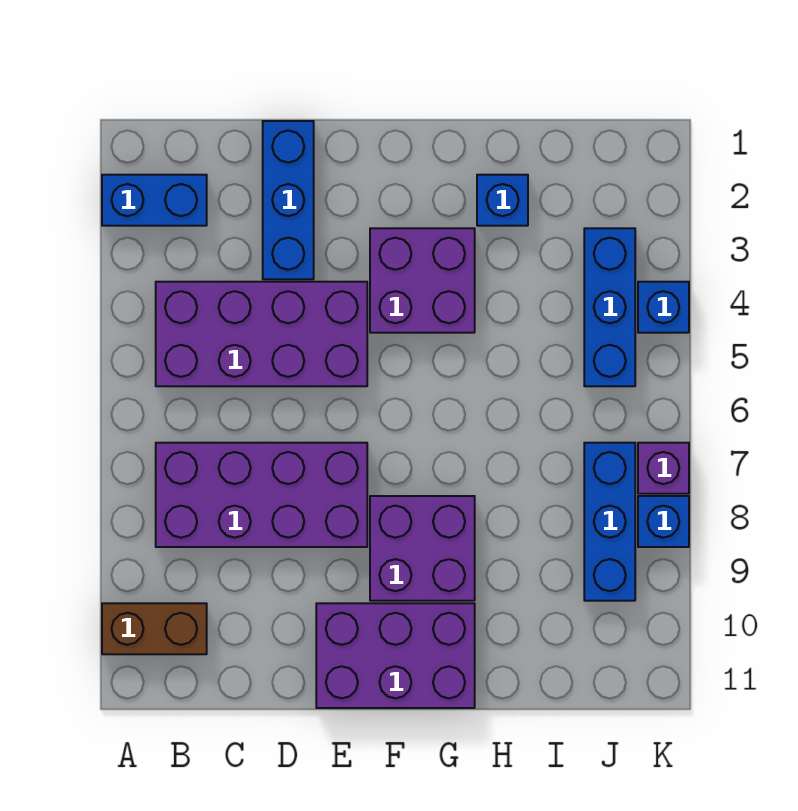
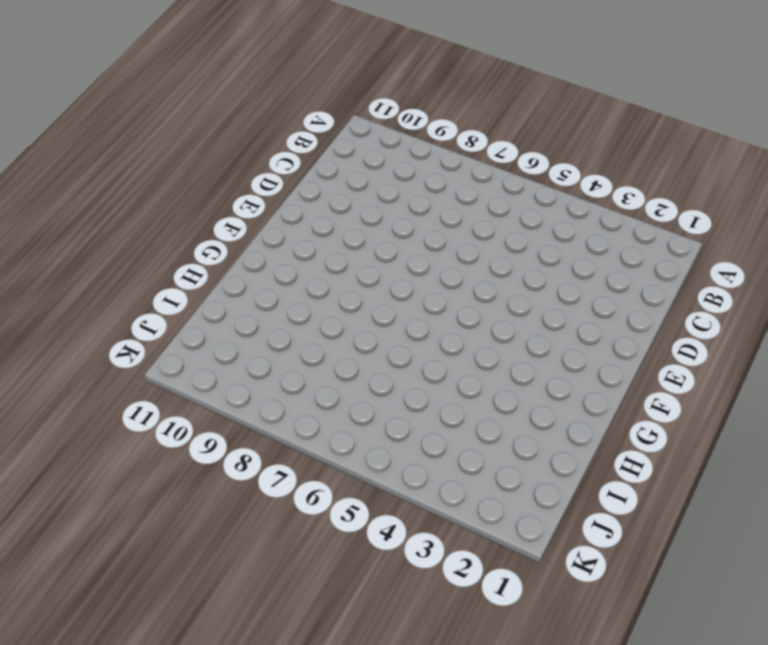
none -> blue 1x2 brick [102,175,207,226]
none -> brown 1x2 brick [102,603,207,654]
none -> purple 2x4 brick [156,282,367,386]

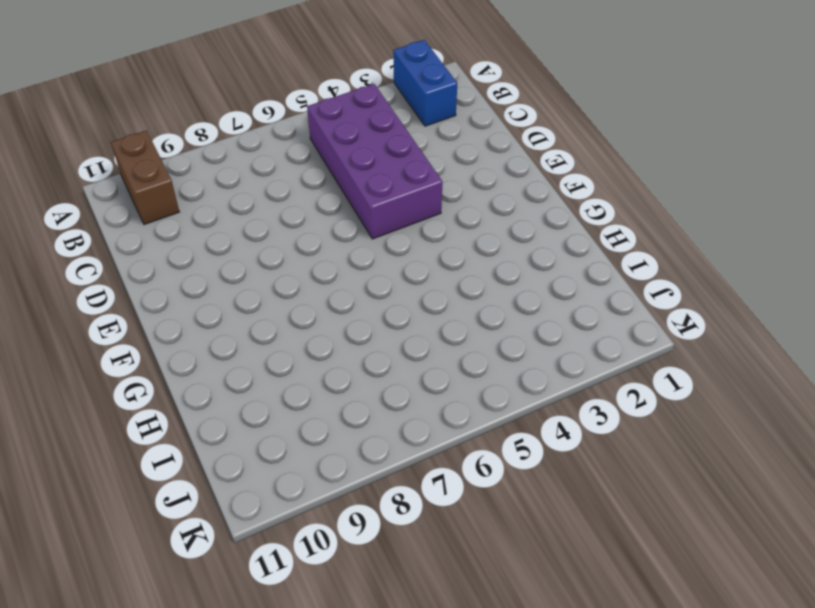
none -> purple 2x4 brick [156,443,367,547]
none -> blue 1x3 brick [263,121,314,279]
none -> purple 2x3 brick [316,603,475,708]

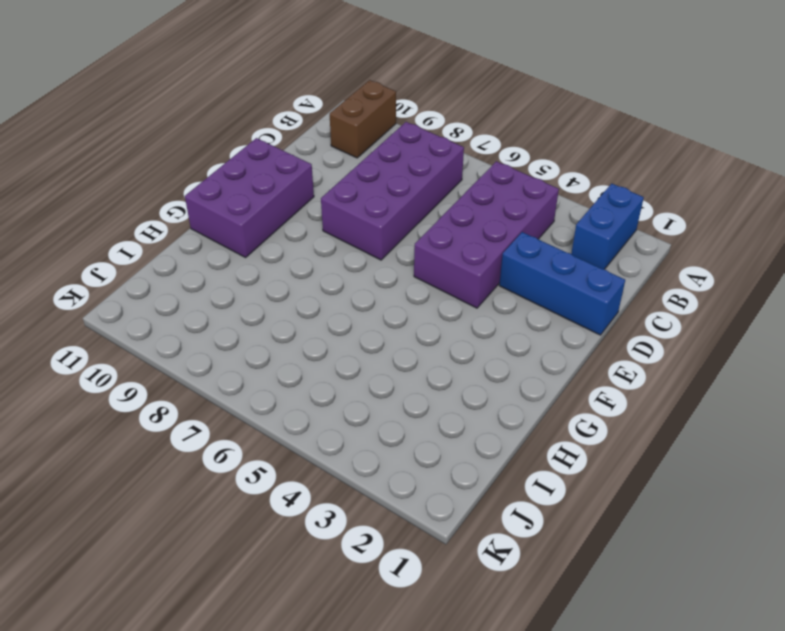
none -> purple 2x2 brick [370,228,475,333]
none -> purple 2x2 brick [370,496,475,601]
none -> blue 1x1 brick [477,175,528,226]

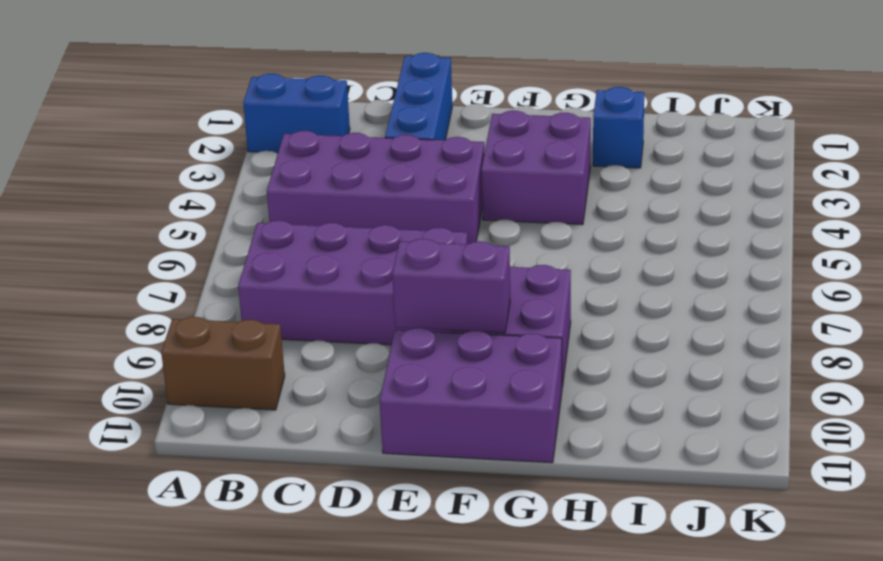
purple 1x2 brick [392,239,510,333] -> none
none -> blue 1x3 brick [584,228,635,386]
none -> blue 1x3 brick [584,443,635,601]
none -> blue 1x1 brick [638,282,689,333]

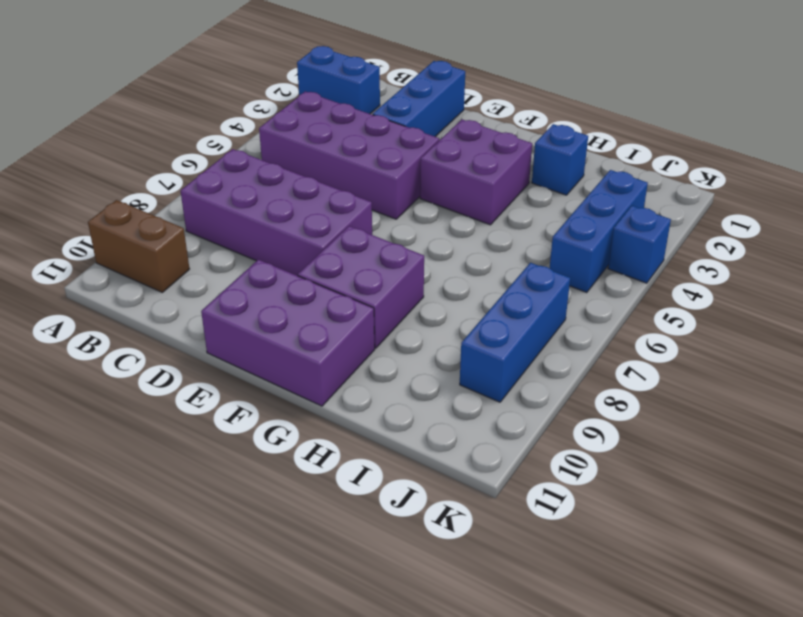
none -> purple 1x1 brick [638,443,689,494]
none -> blue 1x1 brick [638,496,689,547]

